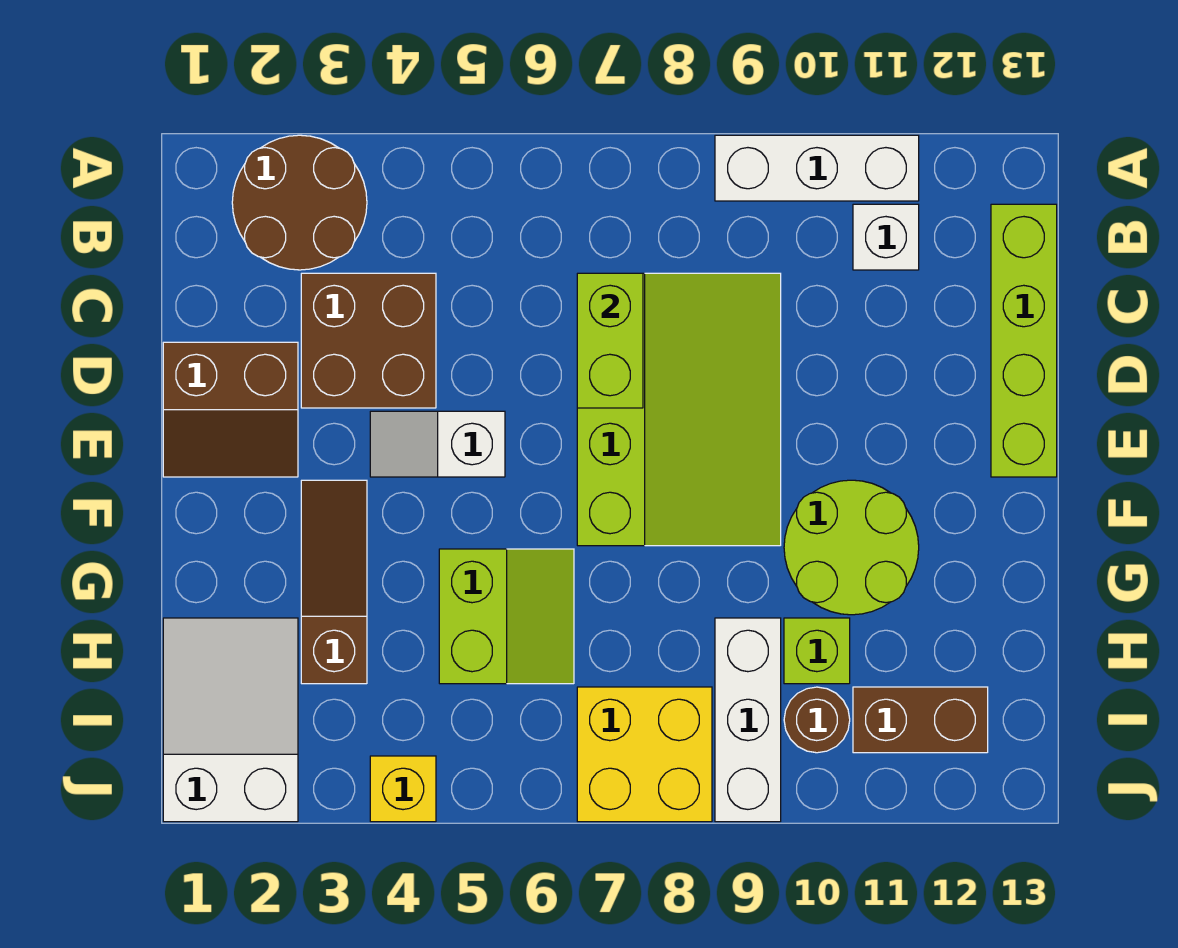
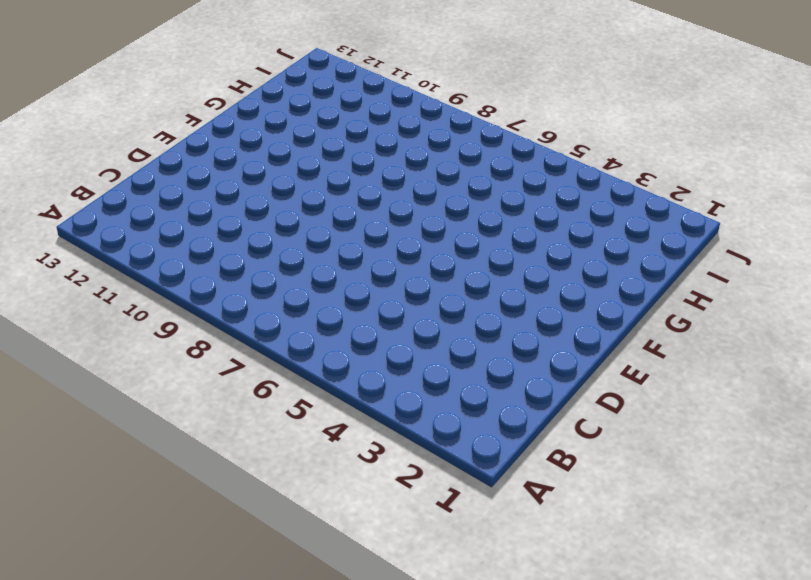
none -> brown 2x2 round brick [232,135,367,270]
none -> white 1x3 brick [715,135,919,201]
none -> white 1x1 brick [853,204,919,270]

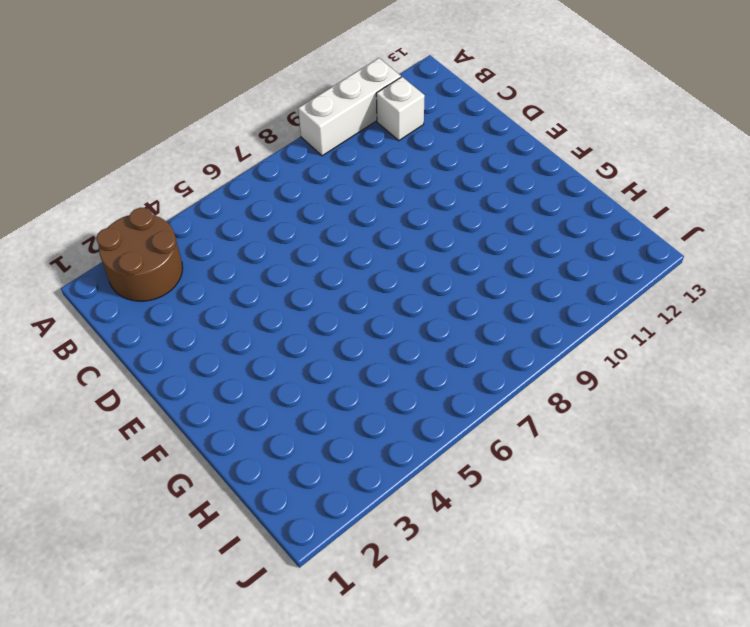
none -> lime 1x4 brick [991,204,1057,477]
none -> brown 2x2 brick [301,273,436,408]
none -> lime 3x4 slope [577,273,781,546]

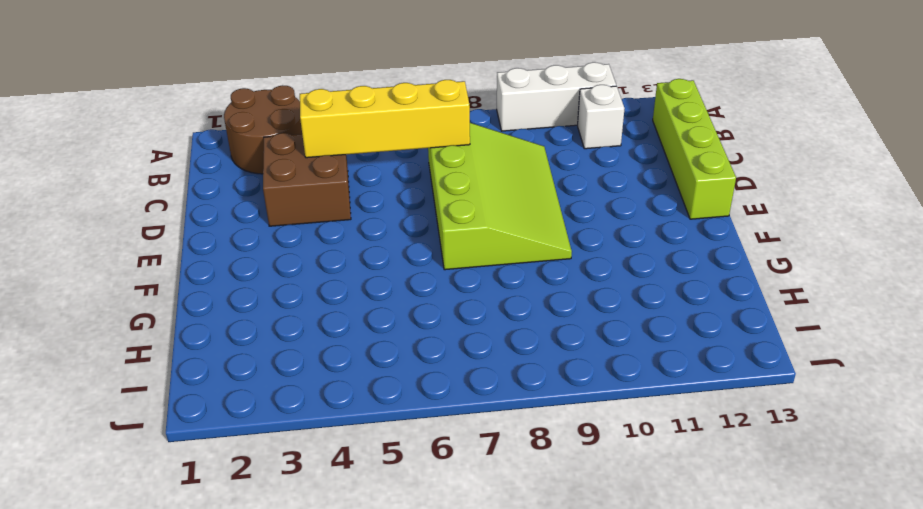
yellow 1x4 brick [300,80,470,158] -> lime 1x2 brick [577,273,643,408]
none -> brown 2x2 slope [163,342,298,477]
none -> white 1x2 slope [370,411,505,477]
none -> brown 1x3 slope [301,480,367,684]

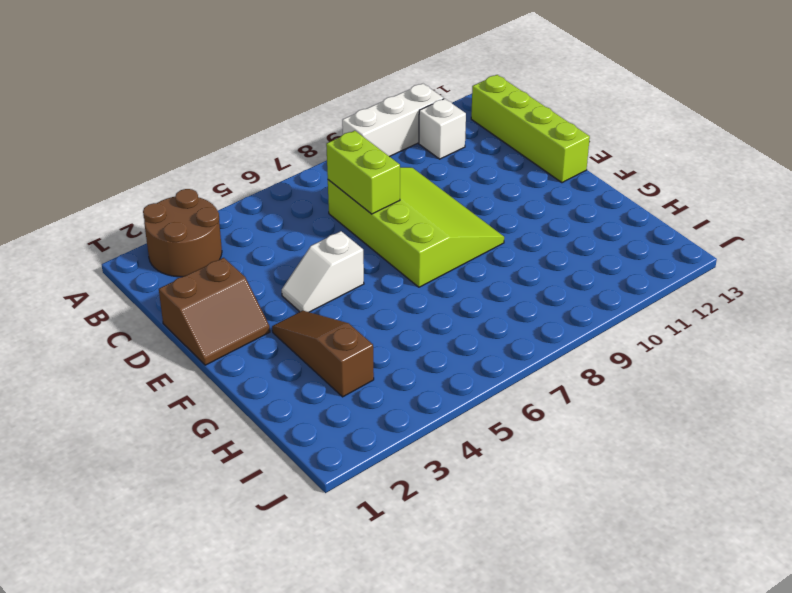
none -> brown 2x2 brick [301,273,436,408]
none -> lime 2x2 round brick [784,480,919,615]
none -> lime 2x2 slope [439,549,574,684]

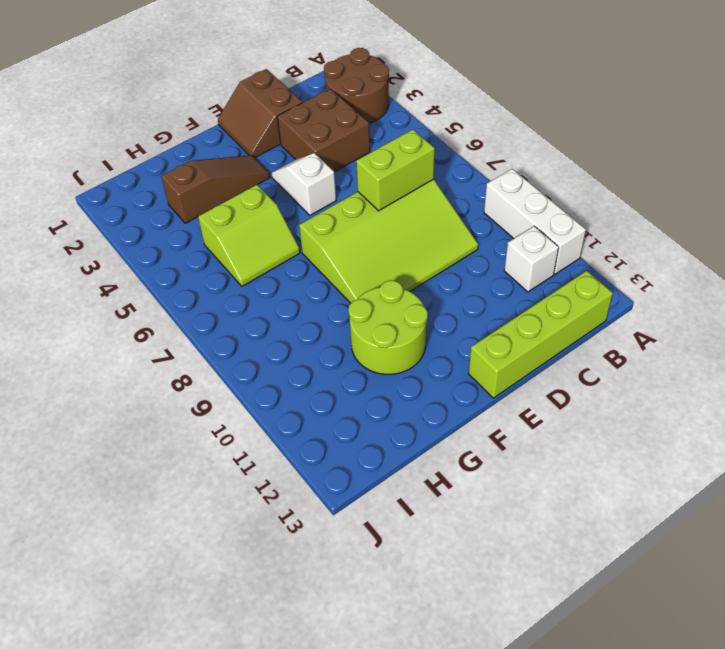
none -> white 2x3 slope [163,618,298,822]
none -> white 1x3 brick [715,618,781,822]
none -> lime 1x1 brick [784,618,850,684]

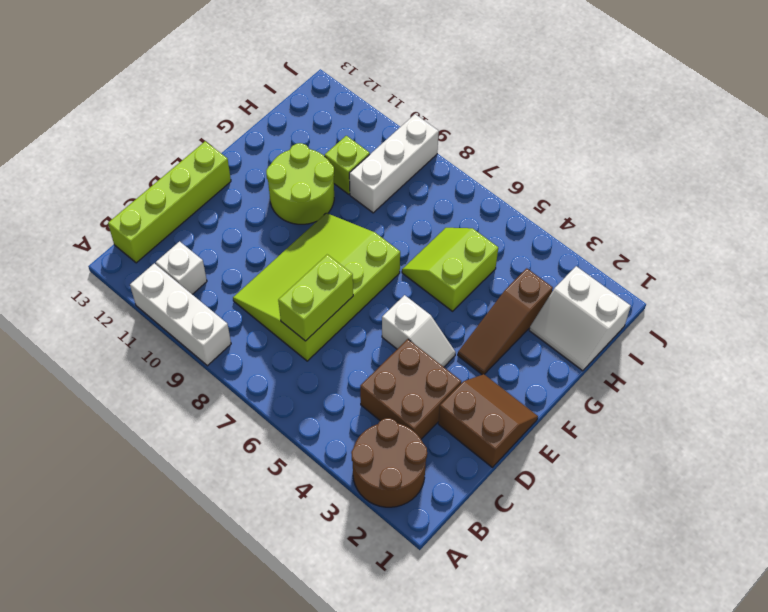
white 2x2 slope [529,266,631,371] -> white 2x3 slope [163,618,298,822]
none -> yellow 2x2 brick [577,687,712,822]
none -> brown 1x1 round brick [784,687,850,753]
none -> brown 1x2 brick [853,687,988,753]

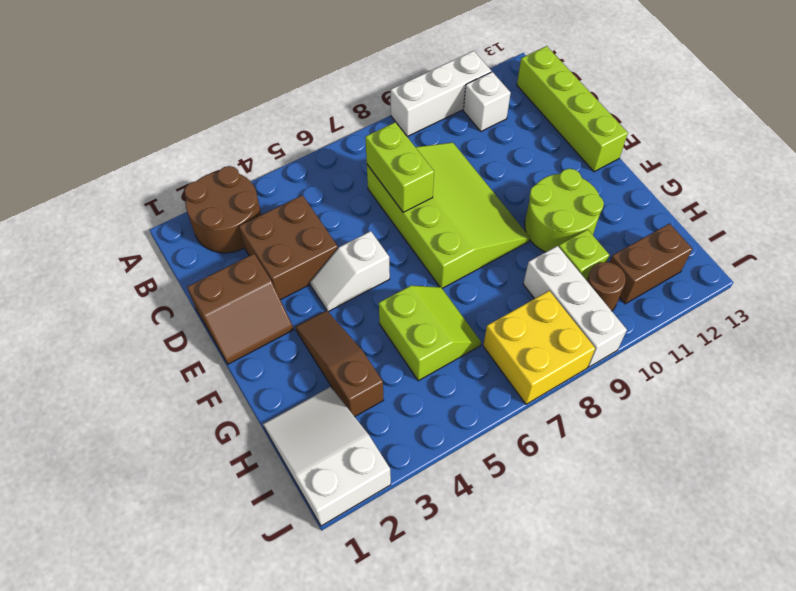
none -> yellow 1x1 brick [370,756,436,822]

